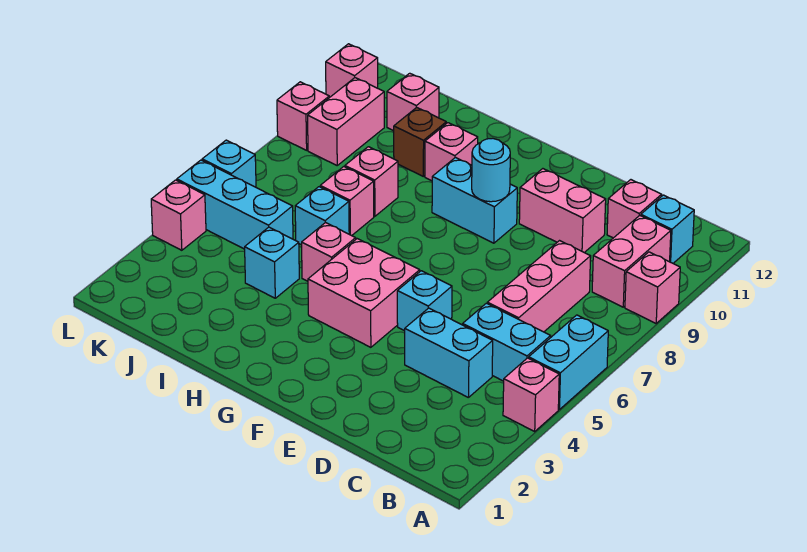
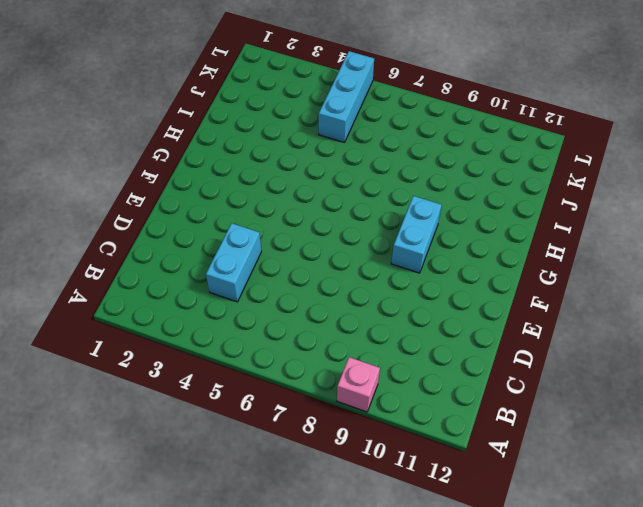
none -> pink 1x1 brick [503,358,559,431]
none -> cyan 1x2 brick [529,315,608,410]
none -> cyan 1x2 brick [463,303,551,381]

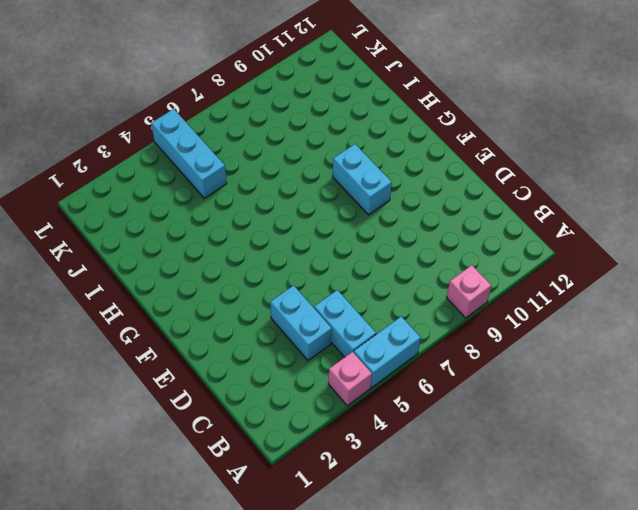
none -> pink 1x2 brick [592,215,671,307]
none -> cyan 1x1 brick [641,195,694,263]
none -> pink 1x3 brick [487,241,591,332]

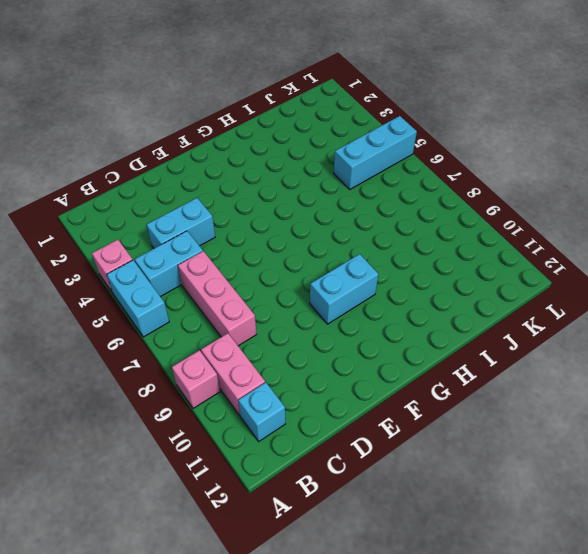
none -> pink 1x1 brick [607,180,662,238]
none -> pink 1x2 brick [519,169,606,253]
none -> cyan 1x1 brick [397,271,452,331]

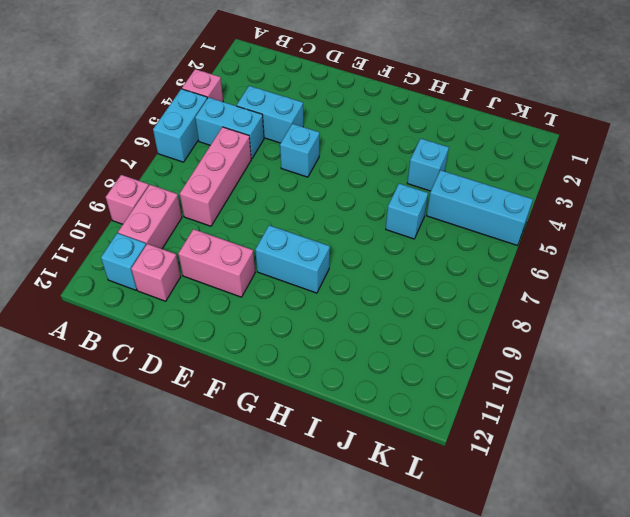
none -> pink 2x2 brick [308,239,420,347]
none -> pink 1x1 brick [302,222,356,281]
none -> pink 1x1 brick [425,123,478,181]

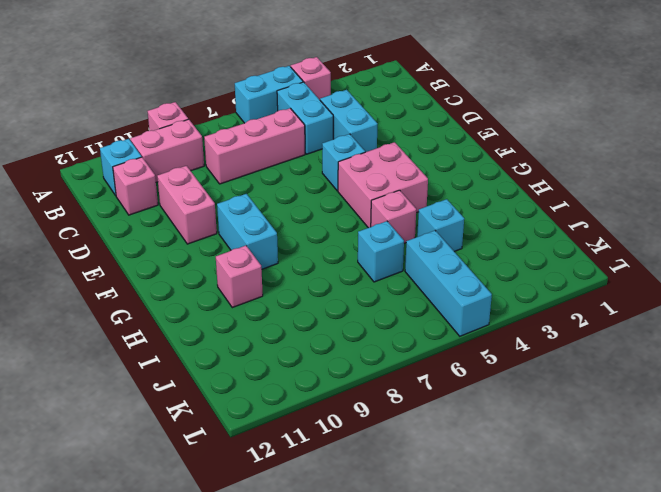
none -> pink 1x1 brick [320,167,374,236]
none -> pink 1x1 brick [345,147,398,216]
none -> brown 1x1 brick [394,107,446,176]

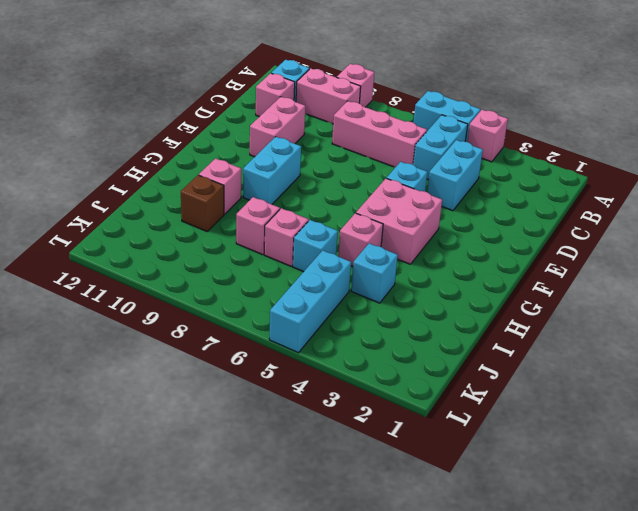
none -> pink 1x1 brick [387,73,439,131]
none -> pink 1x2 brick [308,78,384,165]
none -> pink 1x1 brick [151,180,206,250]

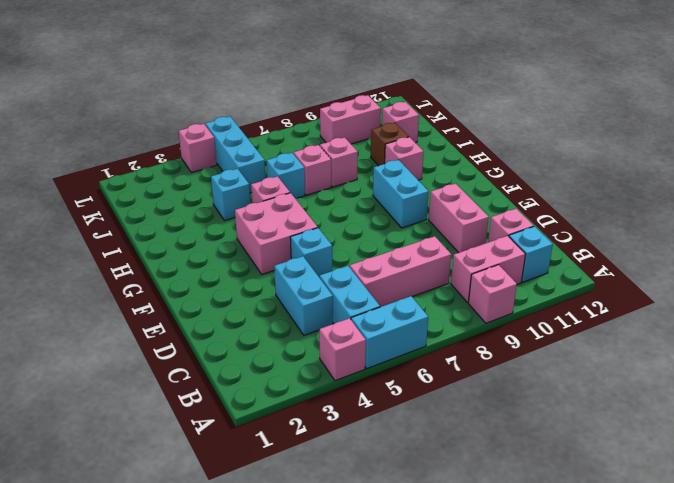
none -> cyan 1x1 brick [202,140,256,187]
none -> pink 1x1 brick [277,82,329,150]
none -> pink 1x1 brick [326,44,378,98]

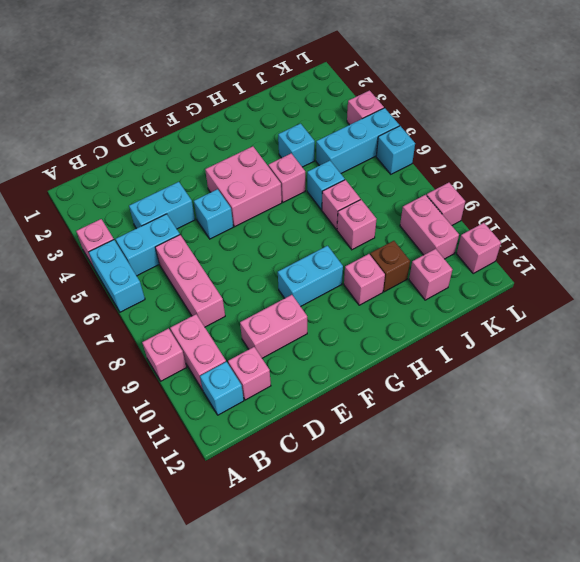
none -> cyan 1x1 round brick [472,138,510,202]

